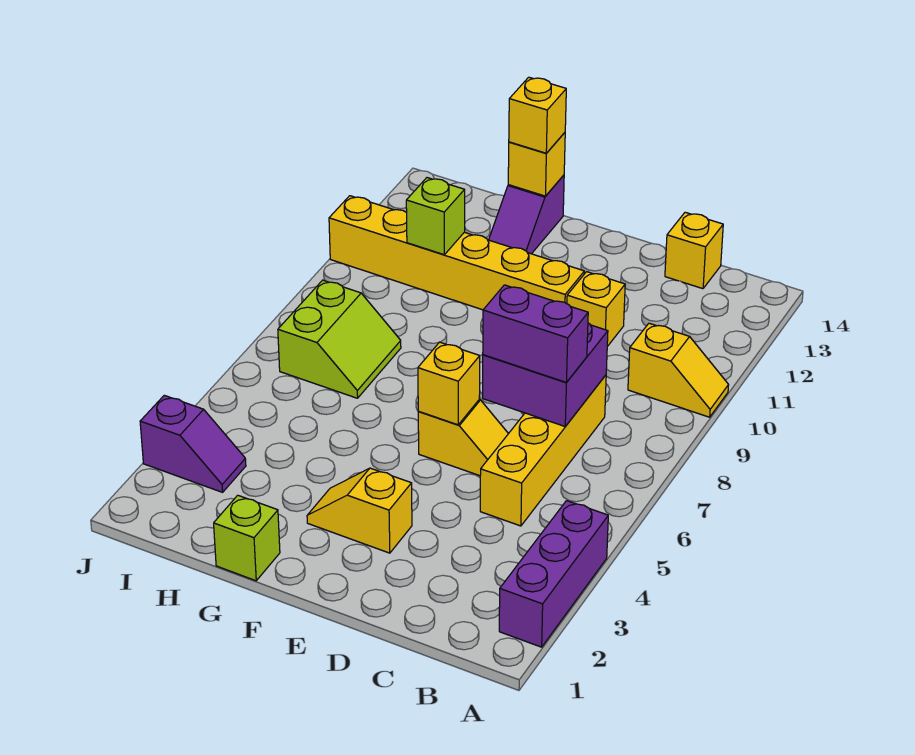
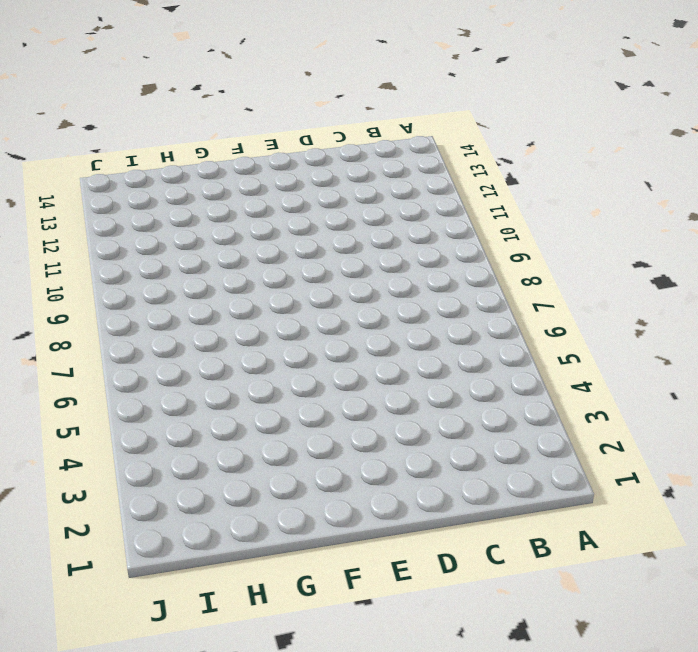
none -> purple 1x3 brick [499,501,608,647]
none -> yellow 1x2 slope [628,323,729,417]
none -> yellow 1x4 brick [480,375,606,526]

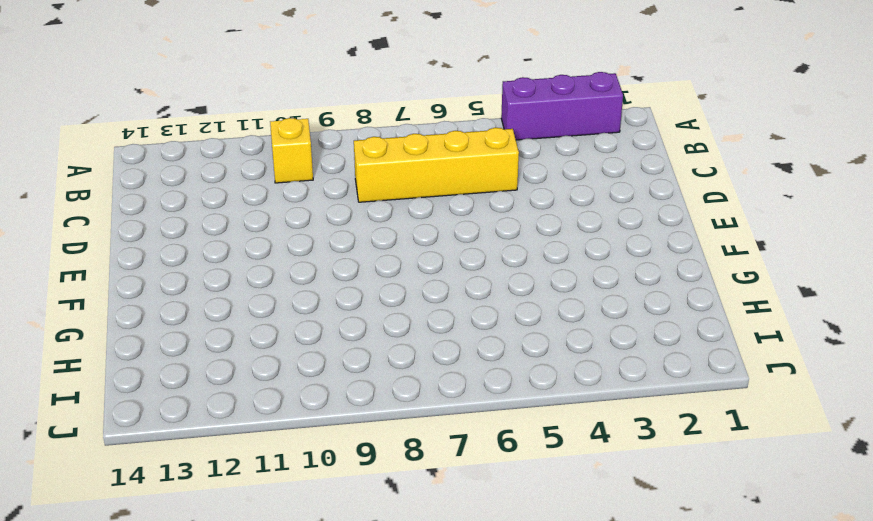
none -> yellow 1x1 brick [665,212,723,289]
none -> yellow 1x2 slope [418,400,508,476]
none -> yellow 1x1 brick [567,272,625,346]

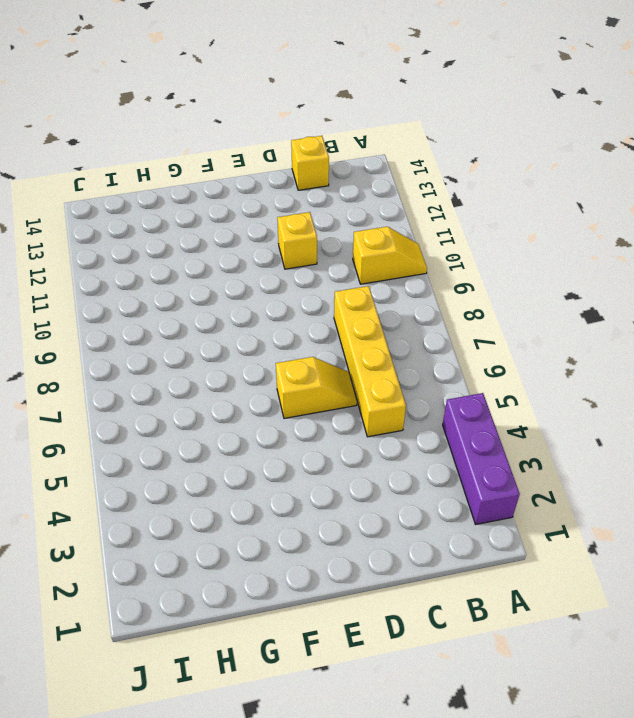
none -> yellow 1x2 slope [307,468,412,553]
none -> yellow 1x6 brick [329,196,584,310]
none -> lime 1x1 brick [214,495,280,581]

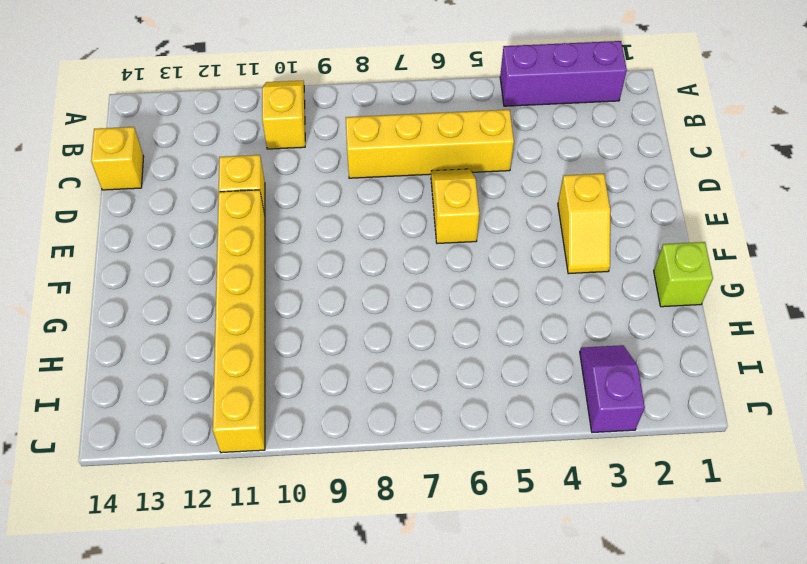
none -> purple 1x2 slope [489,175,564,254]
none -> lime 2x2 slope [278,280,401,398]
none -> purple 2x2 brick [483,323,608,426]

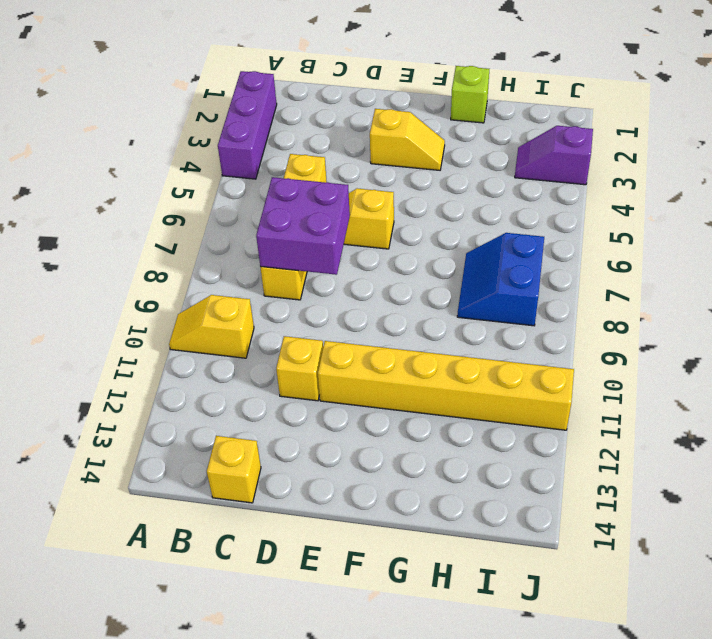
blue 2x2 slope [457,233,544,326] -> lime 2x2 slope [278,280,401,398]
none -> purple 1x2 slope [489,175,564,254]
none -> yellow 1x1 brick [418,342,480,425]
none -> yellow 1x1 brick [508,133,565,196]

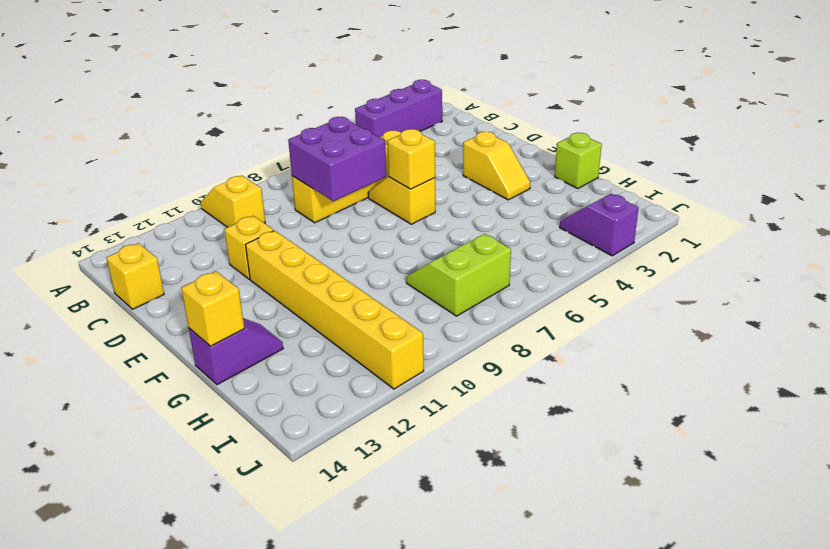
none -> lime 1x1 brick [406,178,465,255]
none -> purple 1x2 brick [483,285,588,382]
none -> yellow 1x1 brick [509,77,566,153]

